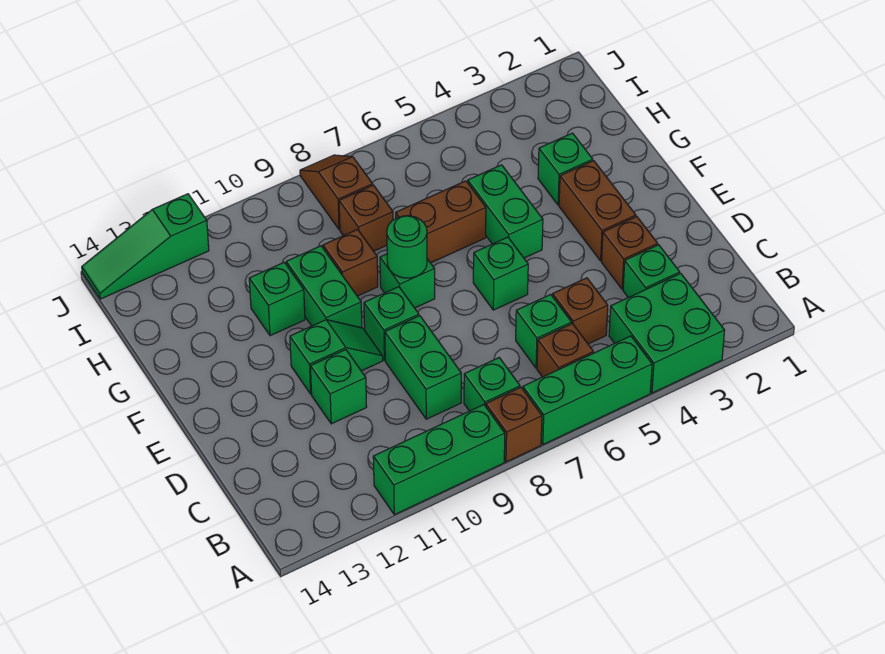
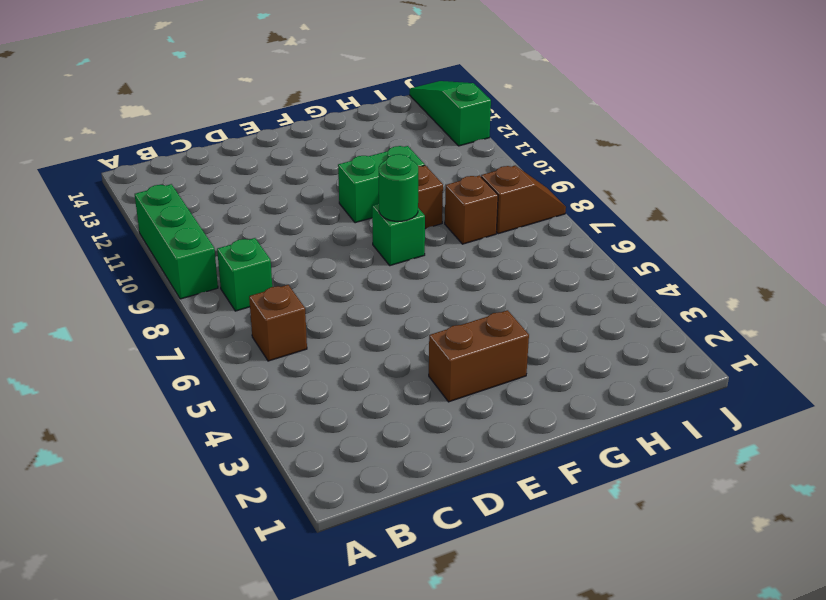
none -> green 2x2 brick [609,273,725,393]
none -> green 1x3 brick [523,336,652,444]
none -> brown 1x1 brick [486,387,542,462]

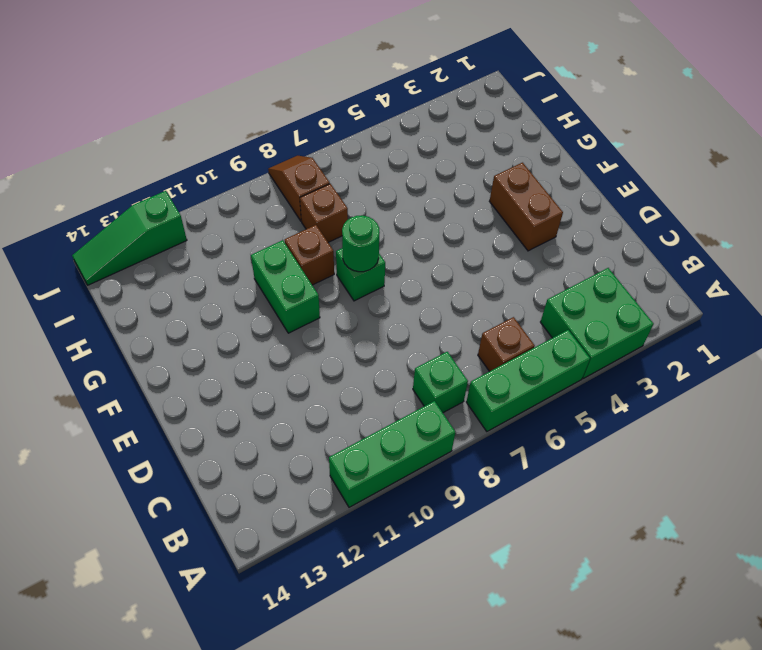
none -> brown 1x1 brick [486,387,542,462]
none -> green 1x1 brick [623,245,680,298]
none -> brown 1x1 brick [553,278,608,344]

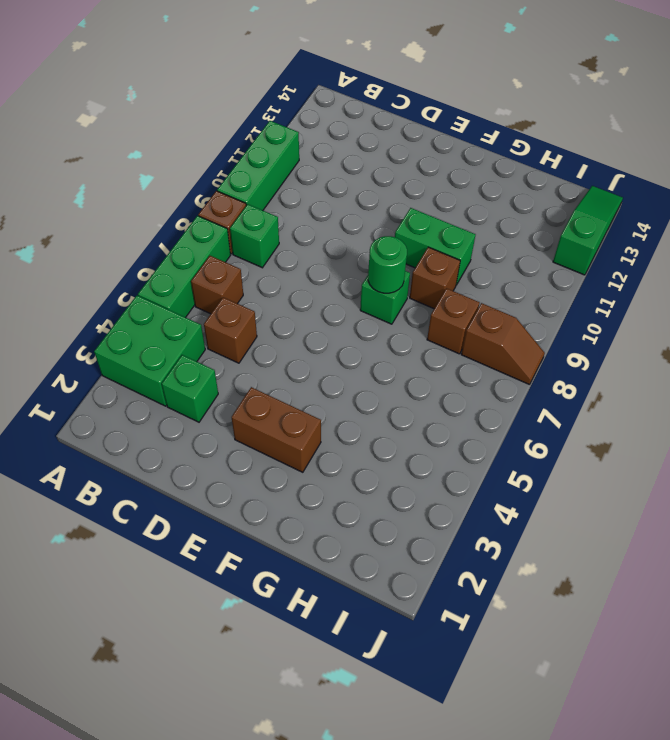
none -> green 1x1 brick [516,295,572,368]
none -> green 1x2 brick [385,316,461,419]
none -> brown 1x1 brick [602,217,658,289]

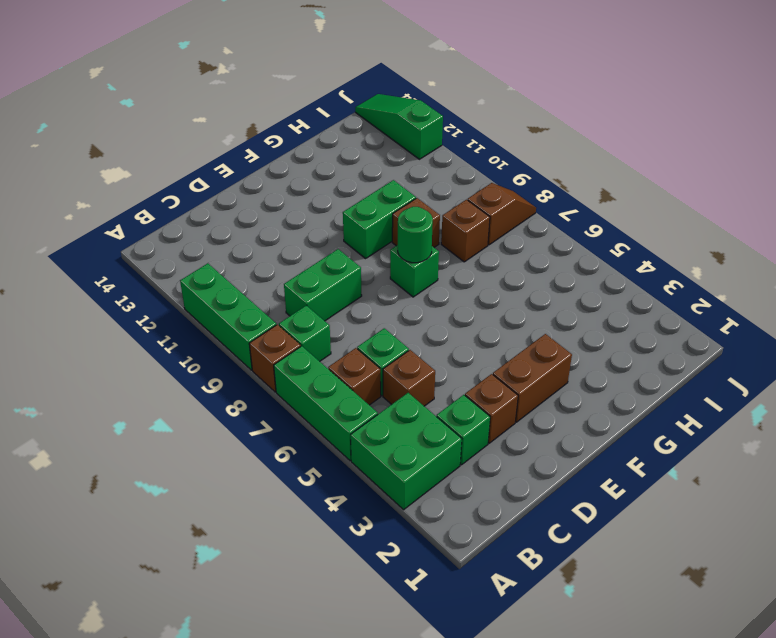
none -> green 1x1 brick [310,350,367,424]
none -> green 1x1 brick [473,237,528,310]
none -> green 1x1 brick [364,287,419,360]

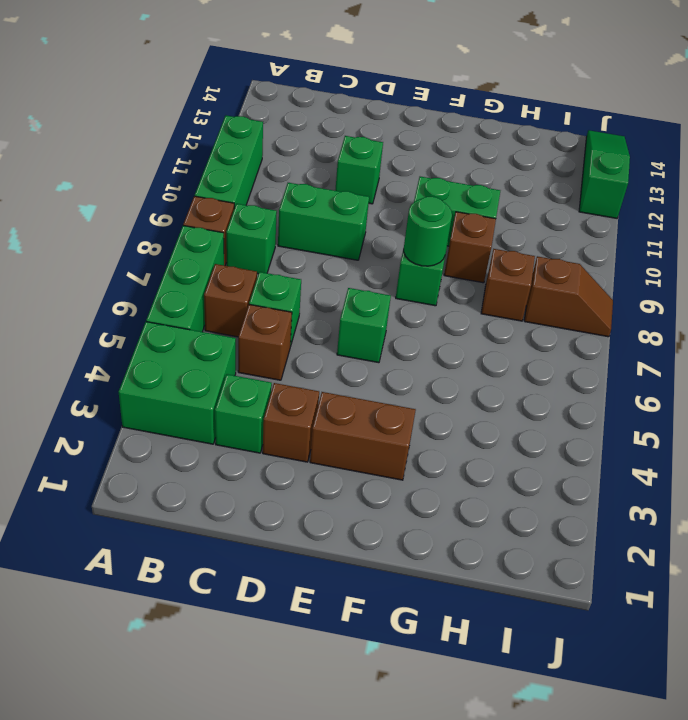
none -> green 1x1 brick [364,287,419,360]
none -> green 1x2 slope [290,320,383,394]
none -> green 1x2 brick [468,165,543,258]

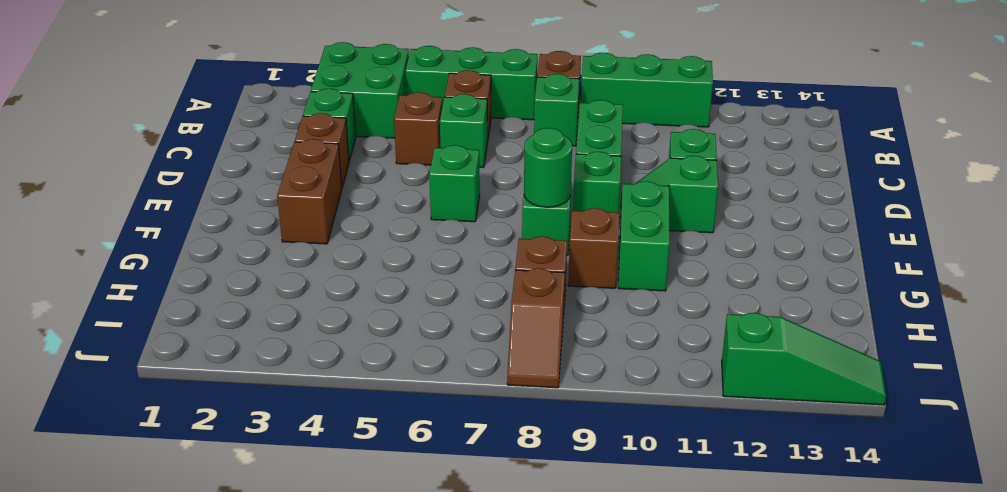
none -> green 1x2 brick [468,165,543,258]
none -> green 1x1 brick [538,133,593,205]
none -> brown 1x2 brick [396,181,486,263]

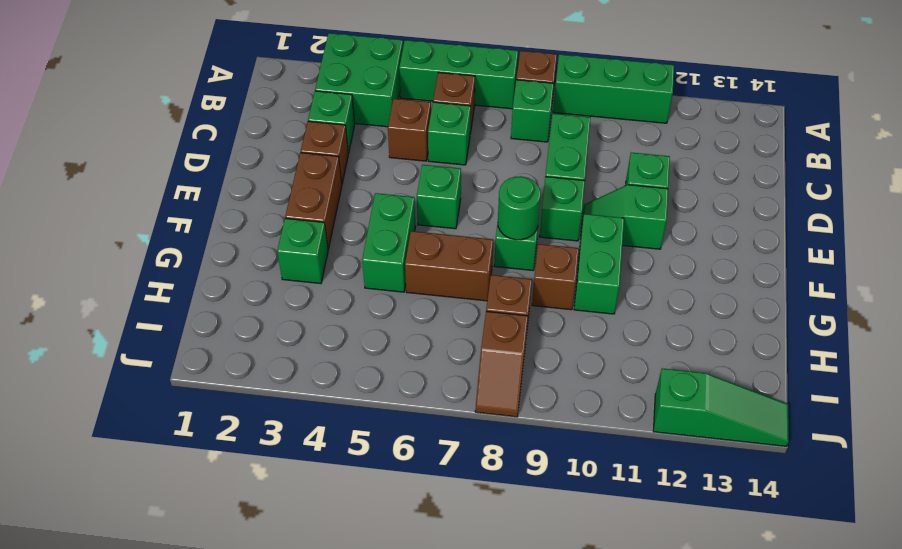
none -> green 1x1 brick [249,262,305,336]

